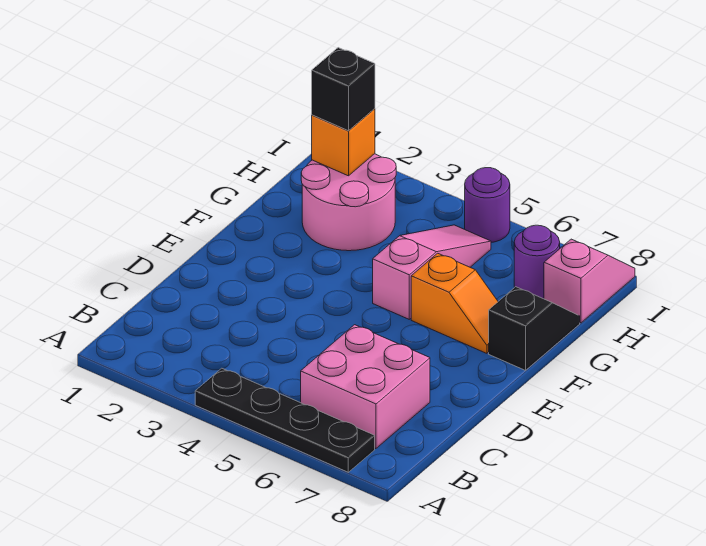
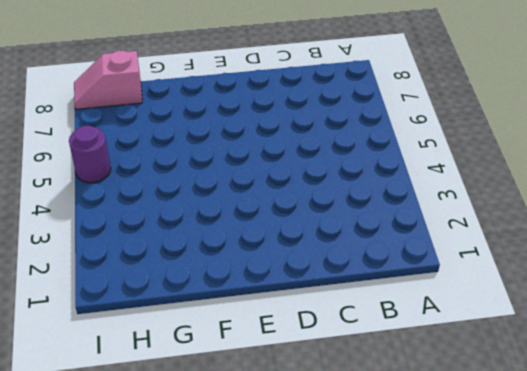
none -> black 1x4 plate [195,368,375,472]
none -> pink 2x2 brick [301,325,430,449]

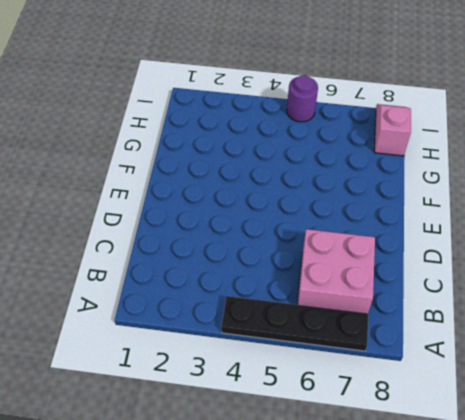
none -> pink 1x3 slope [373,225,491,319]
none -> orange 1x2 slope [411,253,498,353]

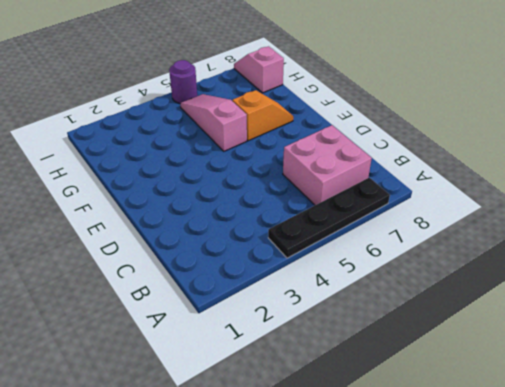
none -> black 1x2 slope [489,287,580,370]
none -> pink 2x2 round brick [301,154,396,251]

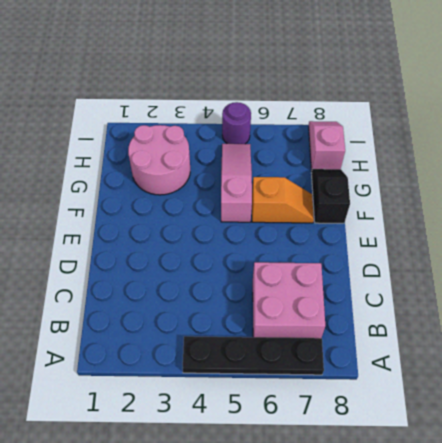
none -> purple 1x1 round brick [514,225,560,299]
none -> orange 1x1 brick [312,109,375,176]

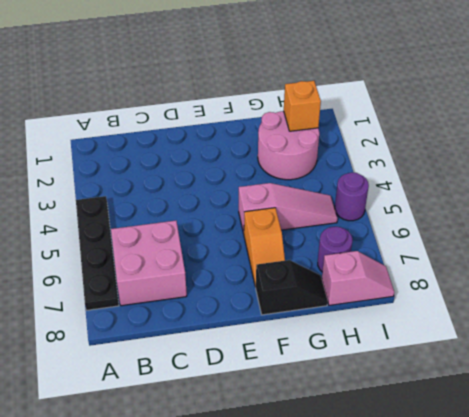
none -> black 1x1 brick [312,48,375,131]

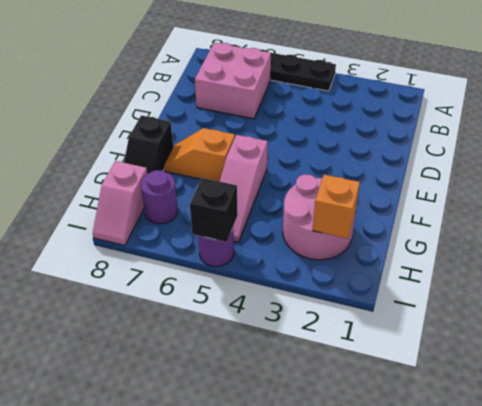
black 1x1 brick [190,178,238,242] -> black 1x1 brick moved to [312,48,375,131]

